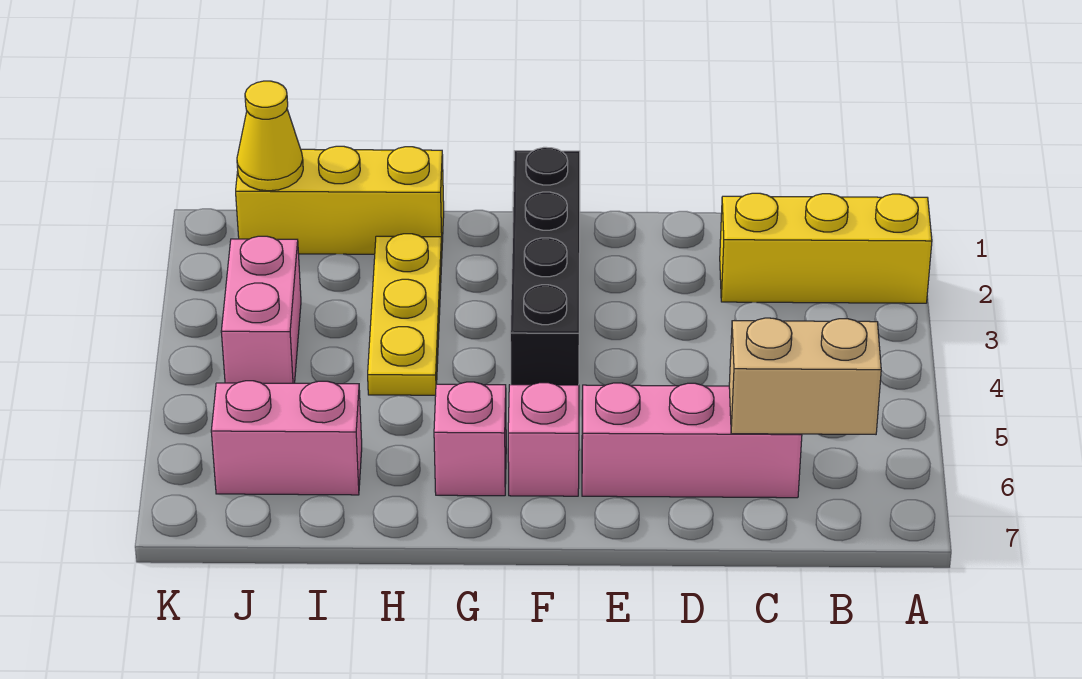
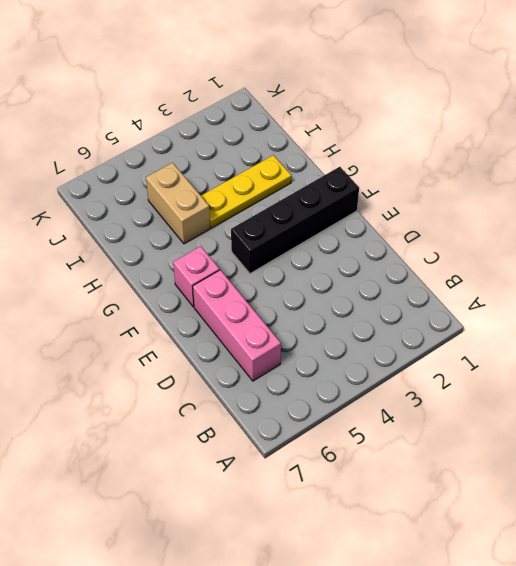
tan 1x2 brick [146,163,210,244] -> tan 1x2 brick moved to [729,318,881,434]
none -> yellow 1x3 brick [720,193,932,303]
none -> pink 1x1 brick [434,382,506,496]

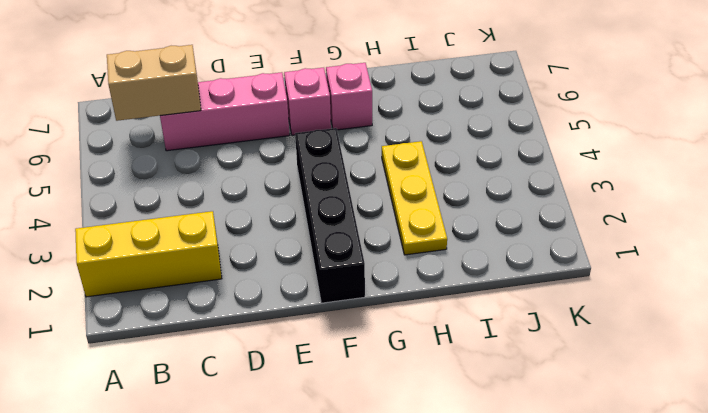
none -> yellow 1x3 brick [236,146,444,254]
none -> pink 1x2 brick [211,381,362,495]

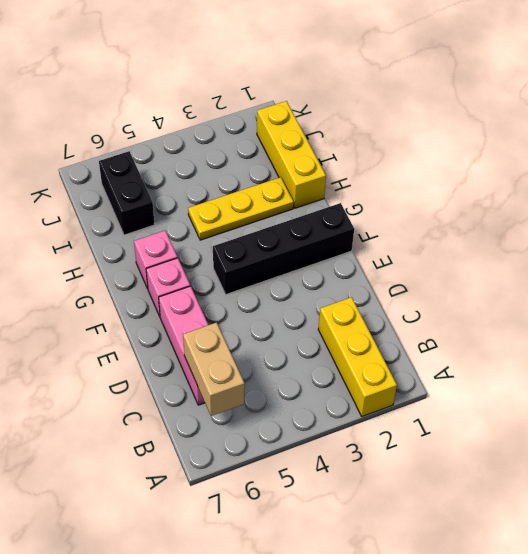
black 1x2 brick [99,151,155,235] -> pink 1x2 brick [211,381,362,495]
none -> pink 1x2 brick [221,236,301,383]
none -> yellow 1x1 cone [237,81,303,191]

